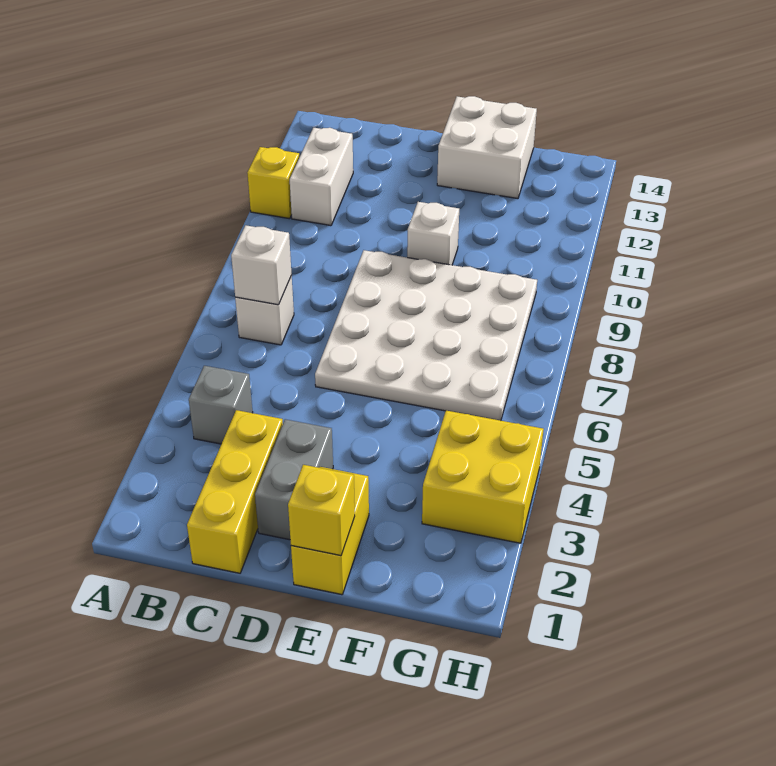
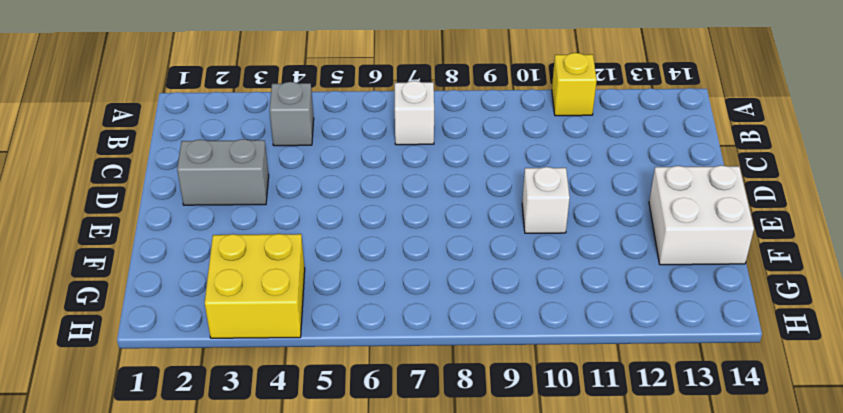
none -> white 1x2 brick [290,128,353,226]
none -> yellow 1x3 brick [187,410,283,573]
none -> white 4x4 plate [315,250,537,421]

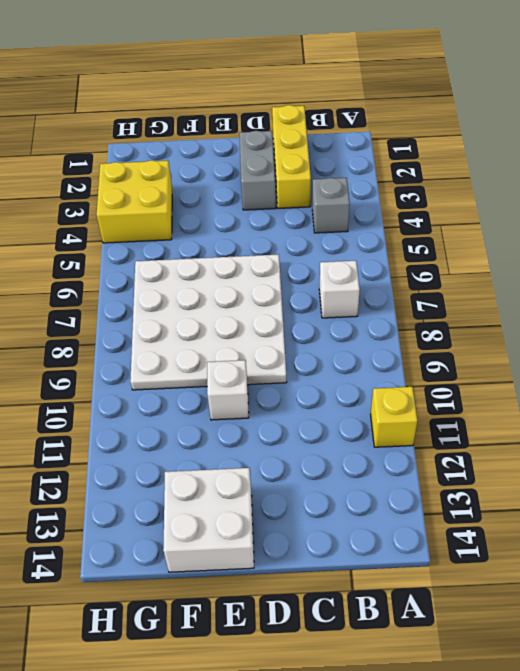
none -> white 1x2 brick [290,128,353,226]
none -> yellow 1x2 brick [291,467,369,595]
none -> white 1x1 brick [231,225,292,305]

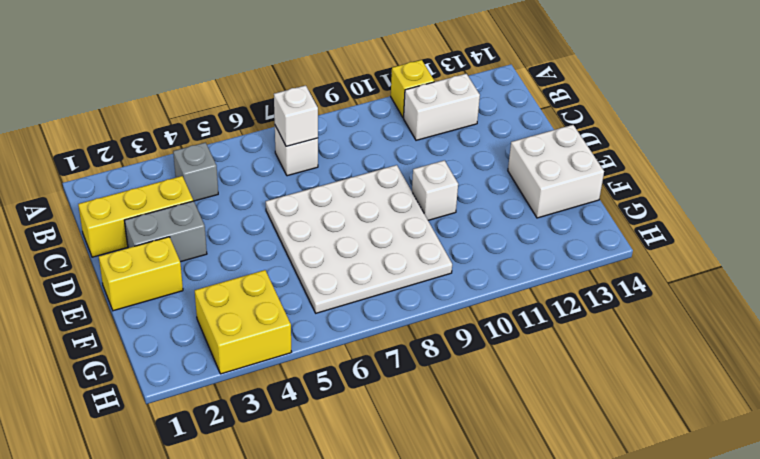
none -> yellow 1x1 brick [288,465,355,556]

